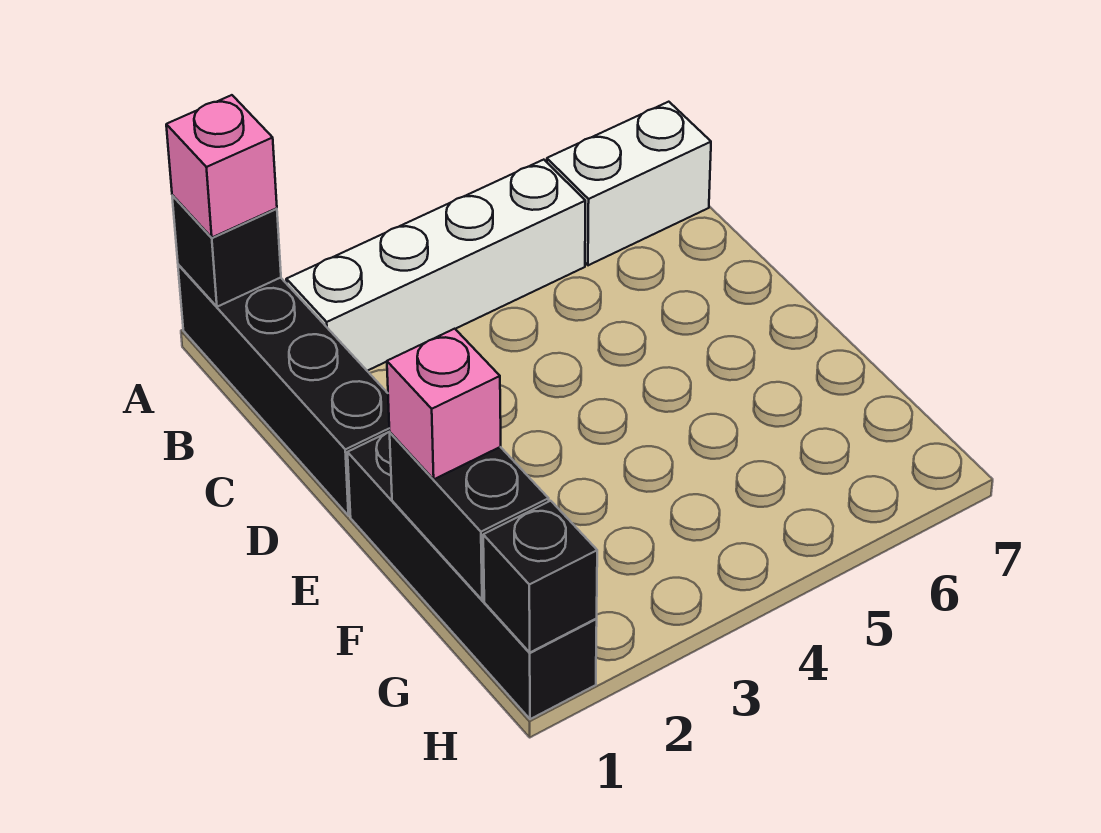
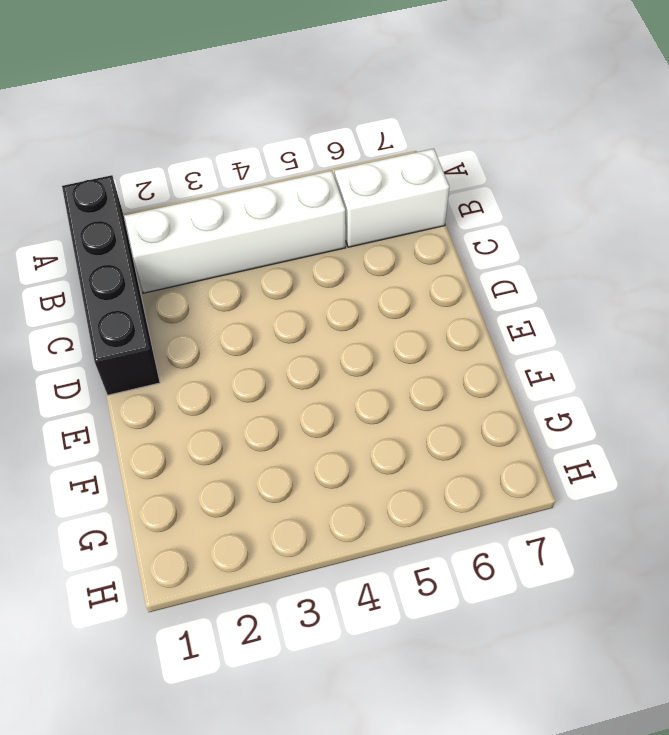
none -> black 1x4 brick [347,432,597,719]
none -> black 1x1 brick [172,195,281,307]

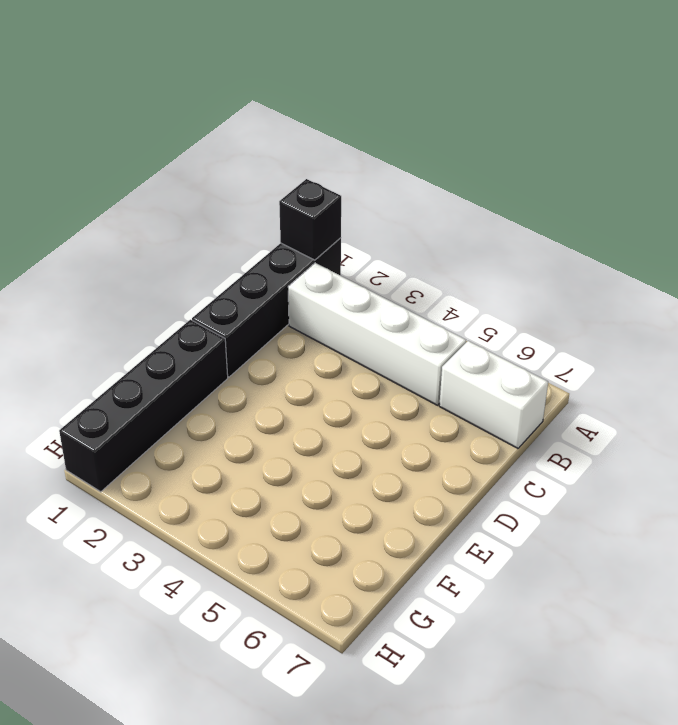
none -> black 1x2 brick [390,433,549,600]
none -> black 1x1 brick [483,501,597,652]

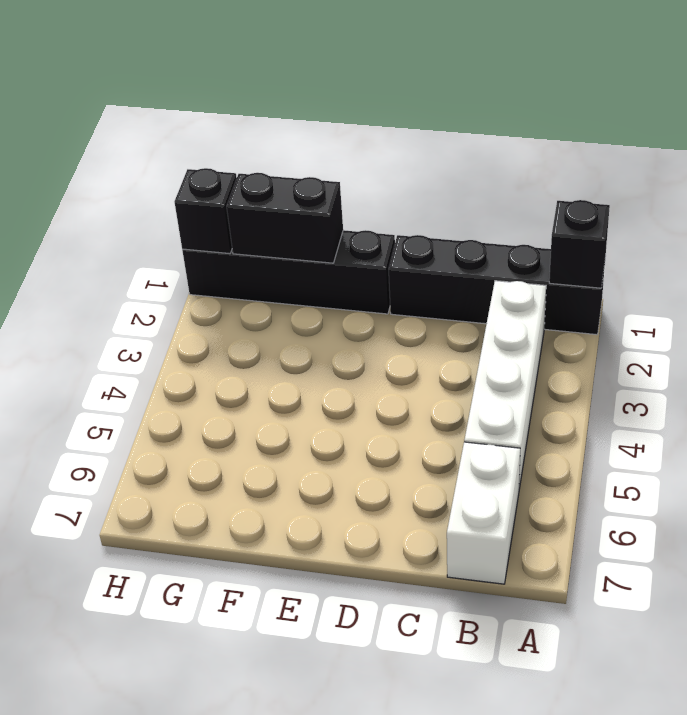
none -> pink 1x1 brick [166,95,277,237]
none -> pink 1x1 brick [387,329,501,479]

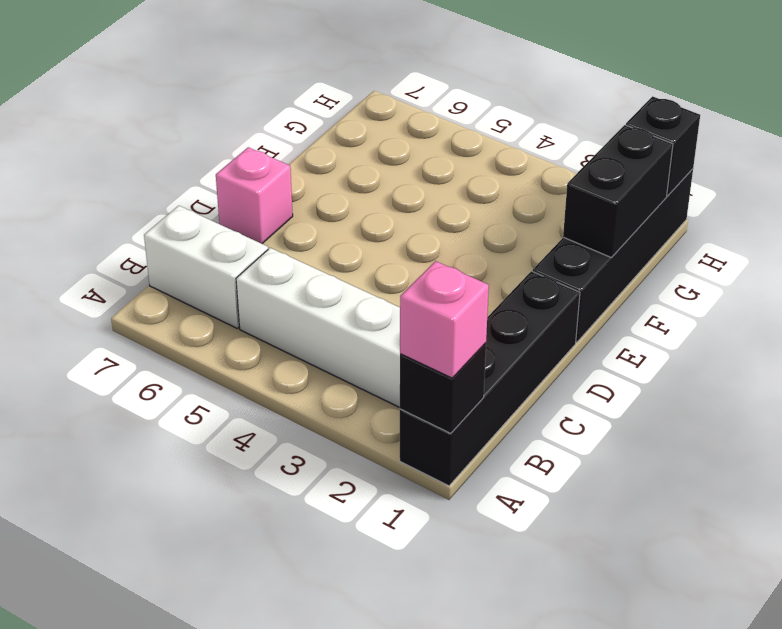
pink 1x1 brick [216,147,293,244] -> pink 1x1 brick moved to [387,329,501,479]

